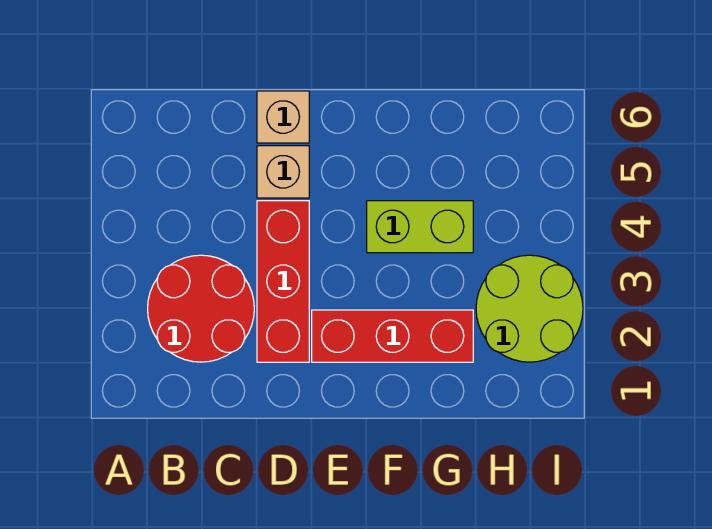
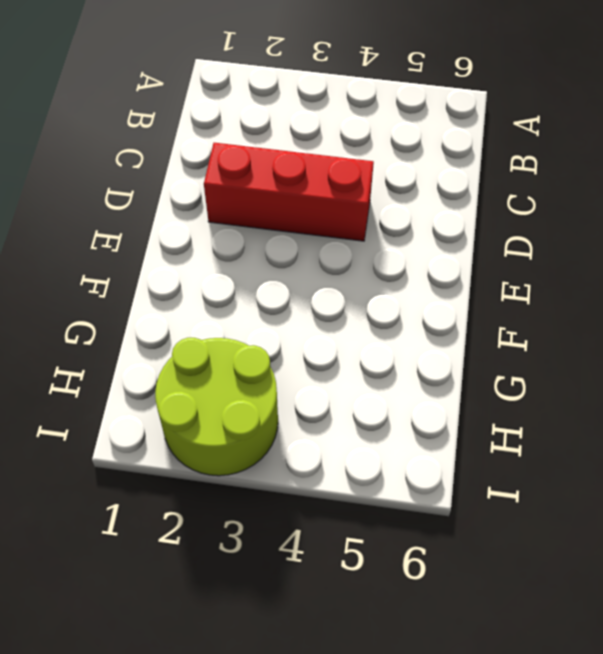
none -> red 2x2 round brick [148,255,254,362]
none -> tan 1x1 brick [257,146,309,198]

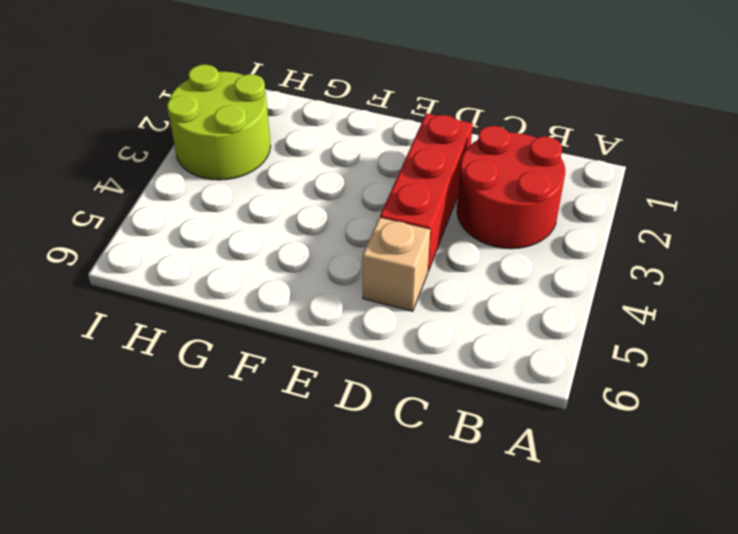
none -> tan 1x1 brick [257,91,309,143]
none -> red 1x3 brick [312,310,473,362]

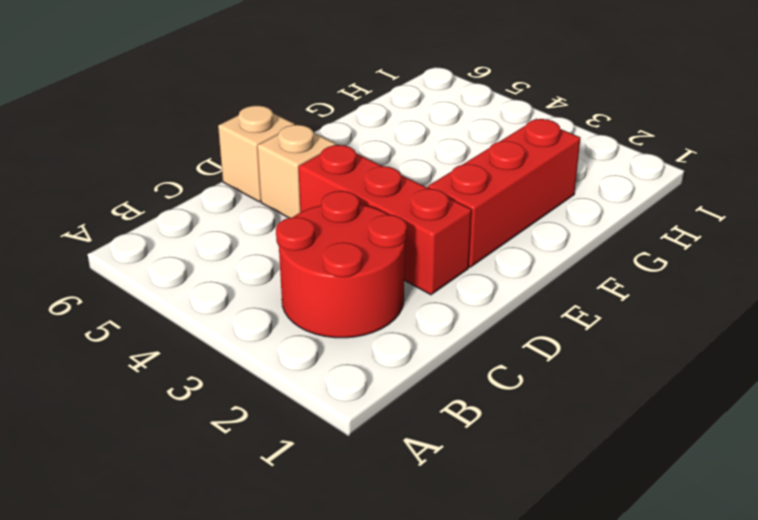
none -> lime 1x2 brick [367,201,473,253]
none -> lime 2x2 round brick [476,255,583,362]

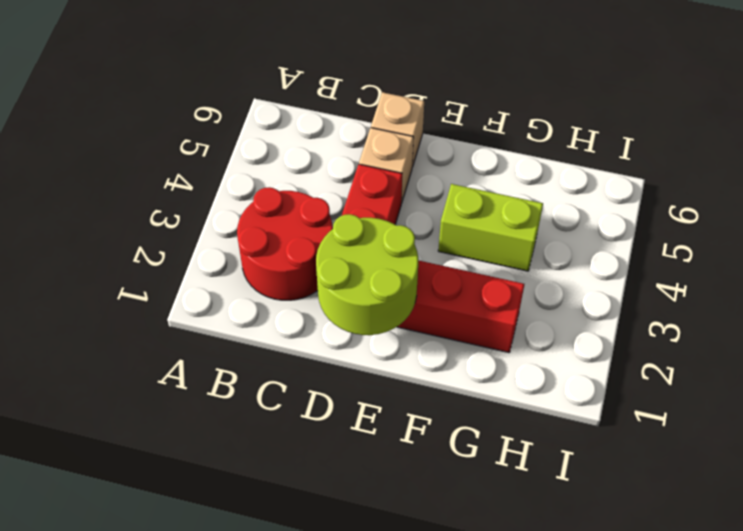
lime 2x2 round brick [316,214,418,335] -> lime 2x2 round brick moved to [476,255,583,362]

